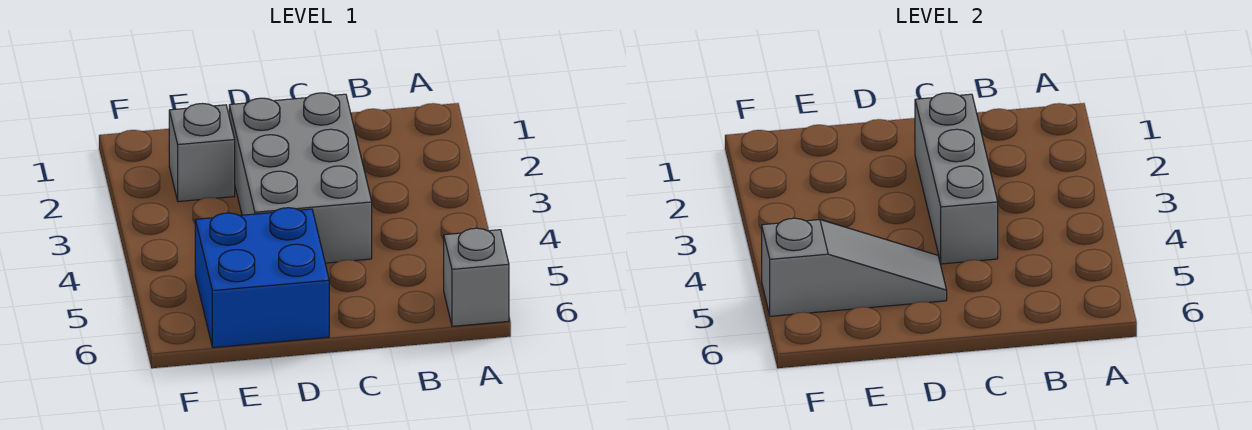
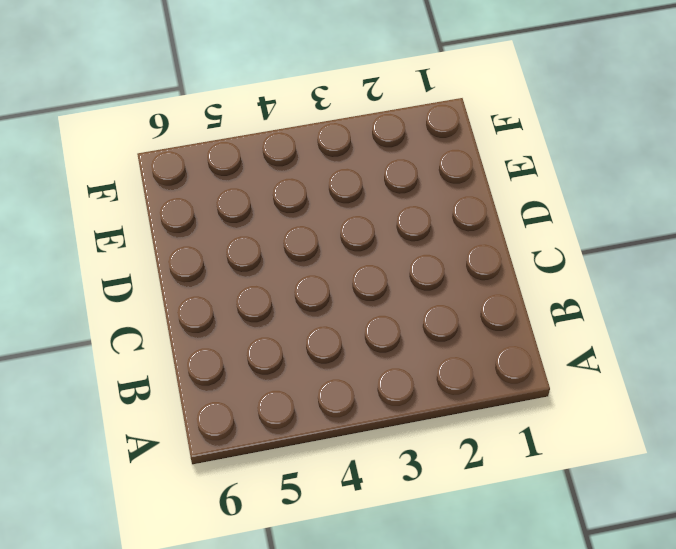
none -> grey 1x1 brick [444,228,509,326]
none -> grey 2x3 brick [229,93,372,263]

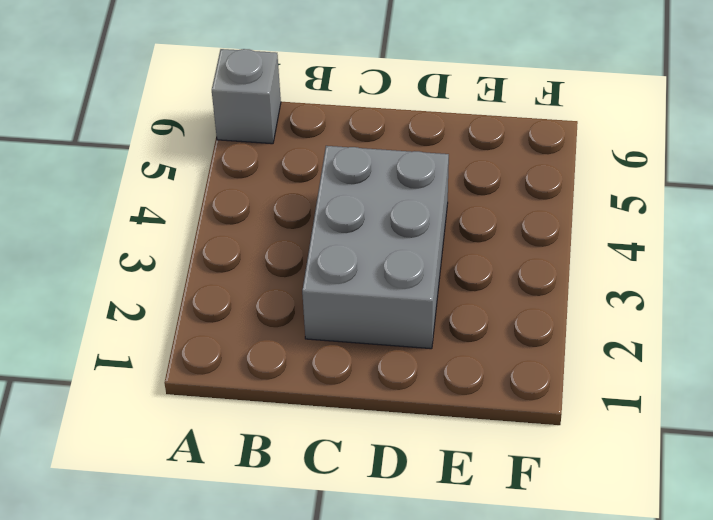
none -> blue 2x2 brick [195,208,329,348]
none -> grey 1x1 brick [169,104,235,202]

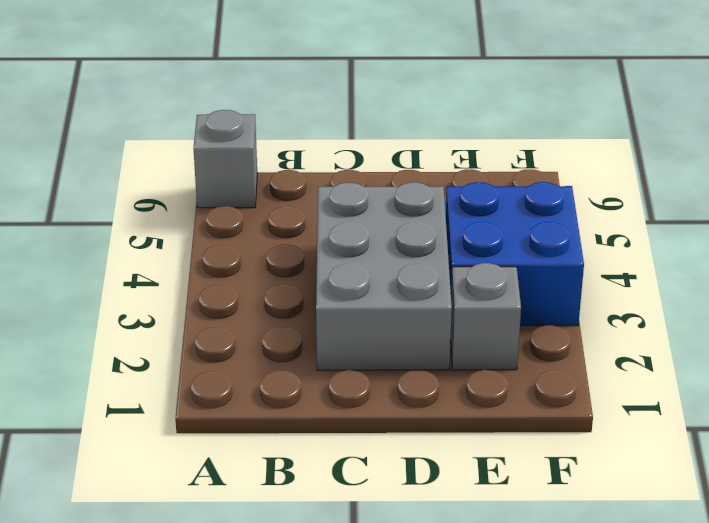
blue 2x2 brick [446,182,584,326] -> blue 2x2 brick moved to [195,208,329,348]
none -> grey 1x3 brick [915,93,998,264]
none -> grey 1x3 slope [762,218,947,316]

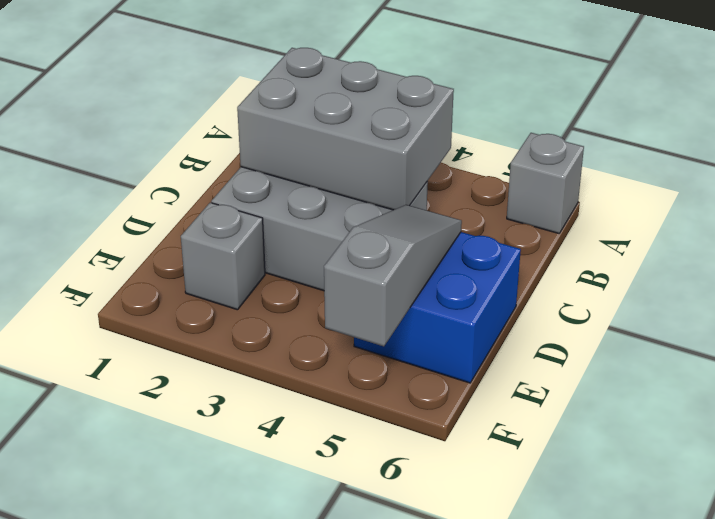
grey 2x3 brick [237,48,454,210] -> grey 1x3 brick [915,93,998,264]

